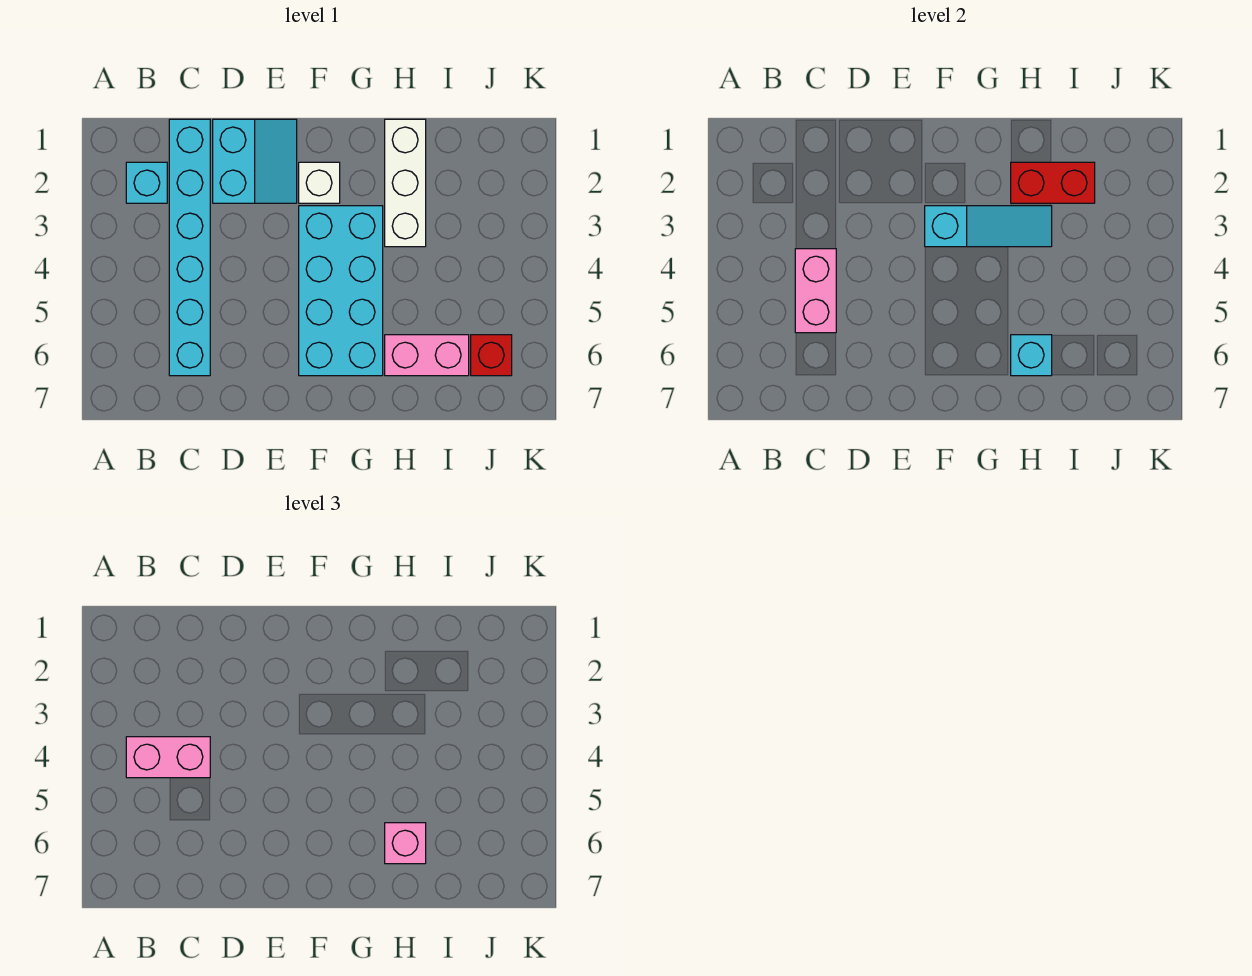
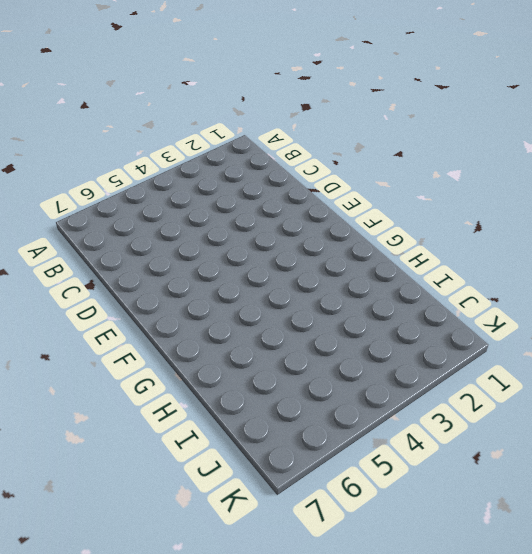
none -> cyan 1x1 brick [126,162,167,203]
none -> cyan 1x6 brick [169,119,210,376]
none -> cyan 2x2 slope [213,119,297,203]

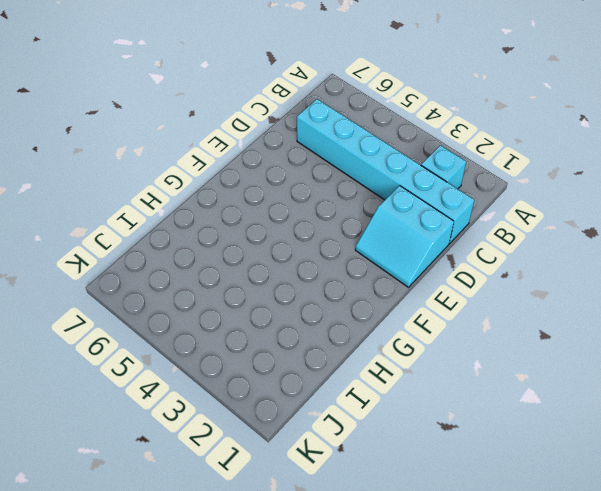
none -> white 1x1 brick [299,162,340,203]
none -> cyan 2x4 brick [299,206,383,376]
none -> white 1x3 brick [385,119,426,247]

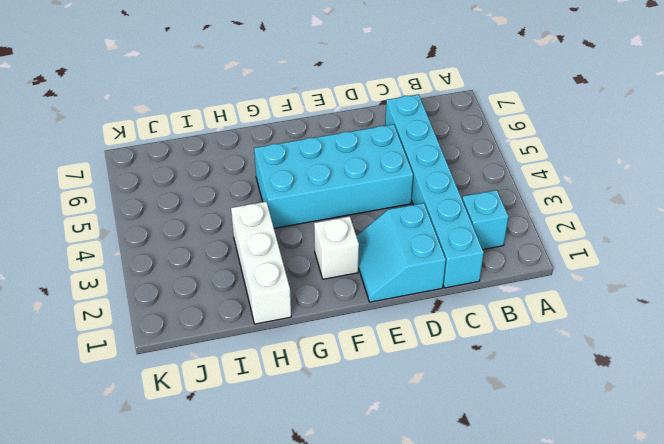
cyan 2x4 brick [254,124,413,228] -> cyan 2x4 brick turned to [299,206,383,376]
none -> pink 1x2 brick [385,335,469,376]
none -> red 1x1 brick [471,335,512,376]
none -> pink 1x2 brick [795,249,836,333]

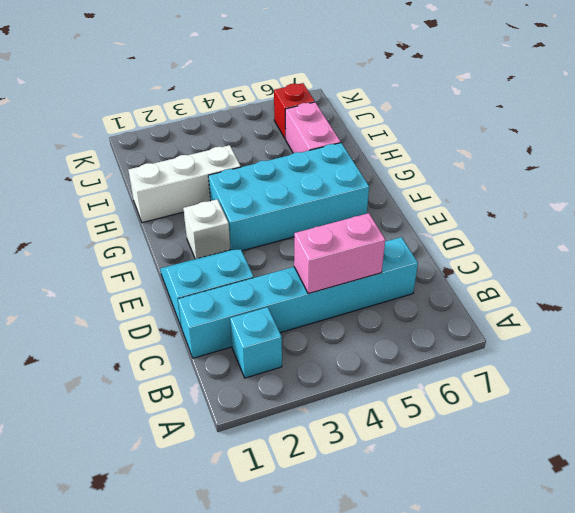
none -> cyan 1x3 slope [925,206,1052,247]
none -> red 1x2 brick [1011,162,1095,203]
none -> cyan 1x1 brick [1011,335,1052,376]

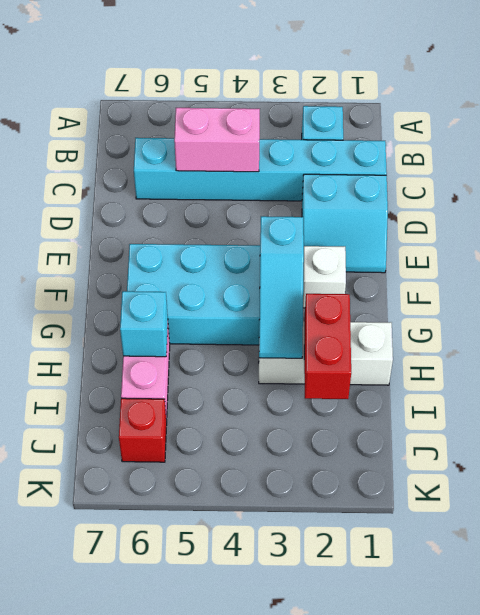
none -> pink 1x2 brick [126,737,210,778]
none -> pink 1x1 brick [385,823,426,864]

